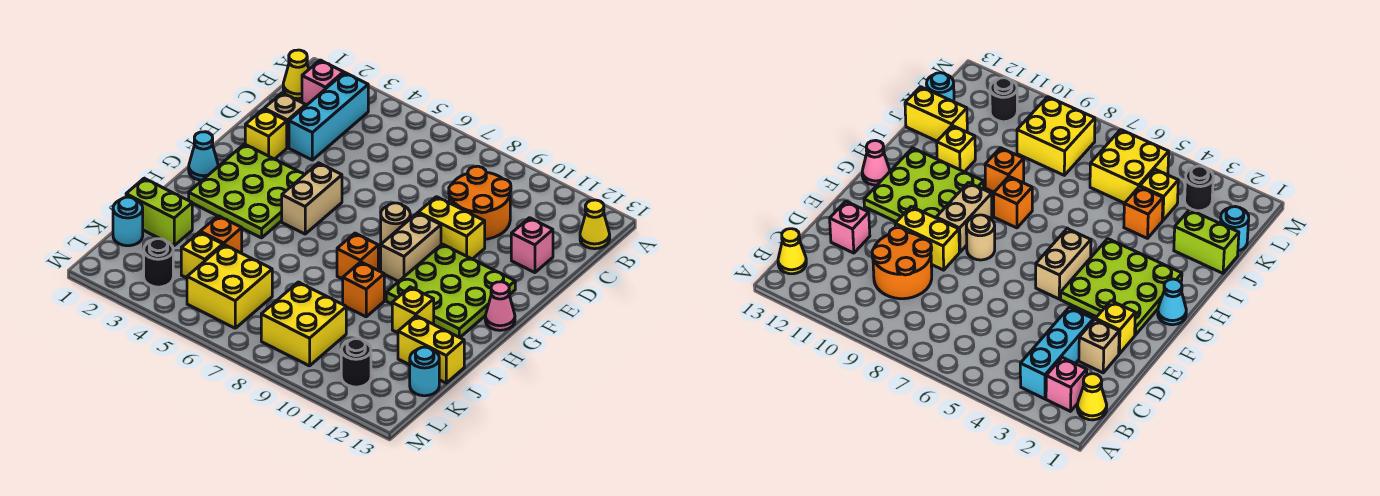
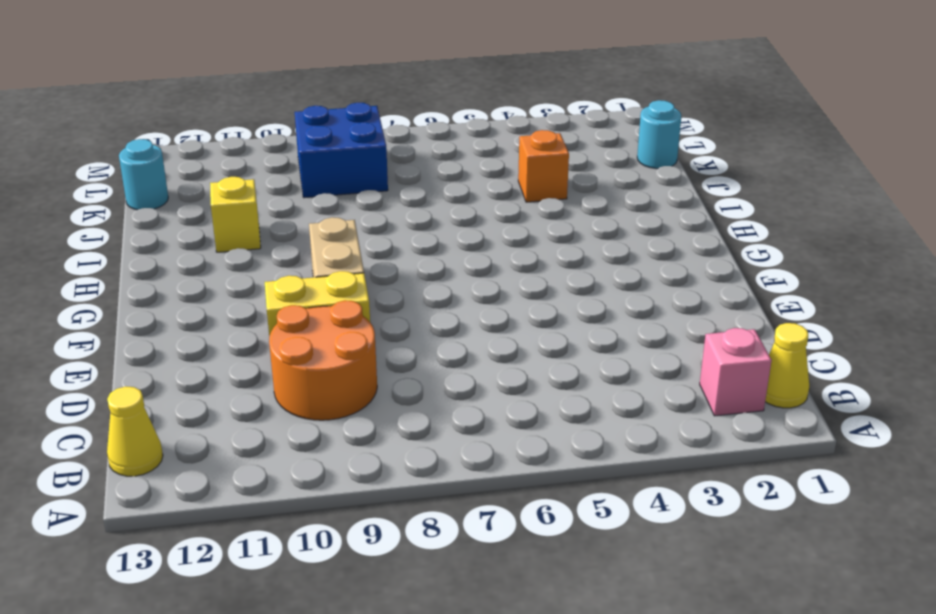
blue 2x2 brick [295,103,388,198] -> yellow 2x2 brick [261,282,346,366]
none -> cyan 1x3 brick [289,73,368,160]
none -> tan 1x1 brick [264,93,306,148]
none -> pink 1x1 brick [511,218,553,273]

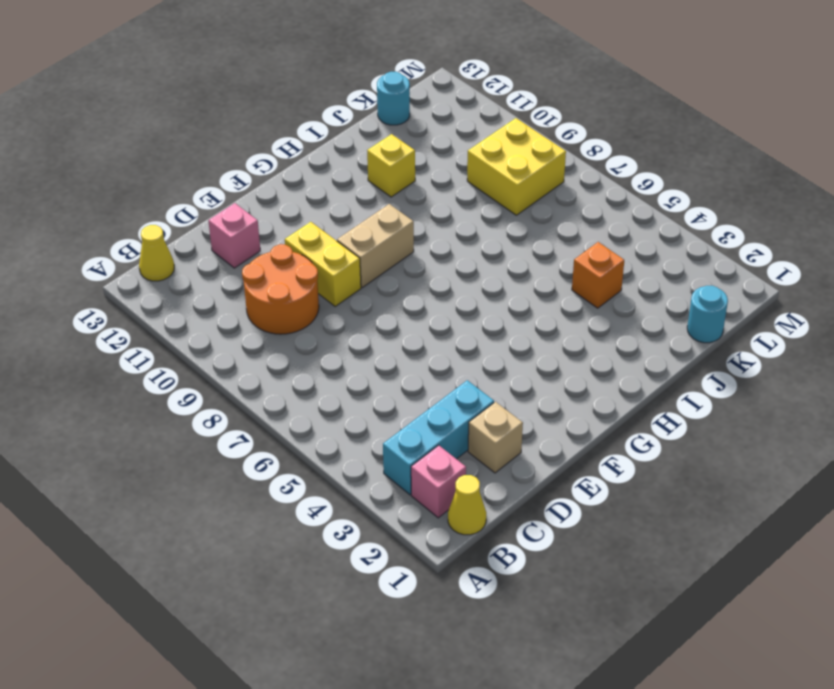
none -> yellow 1x1 brick [245,109,287,159]
none -> lime 3x3 plate [189,144,304,238]
none -> tan 1x2 brick [282,163,342,234]

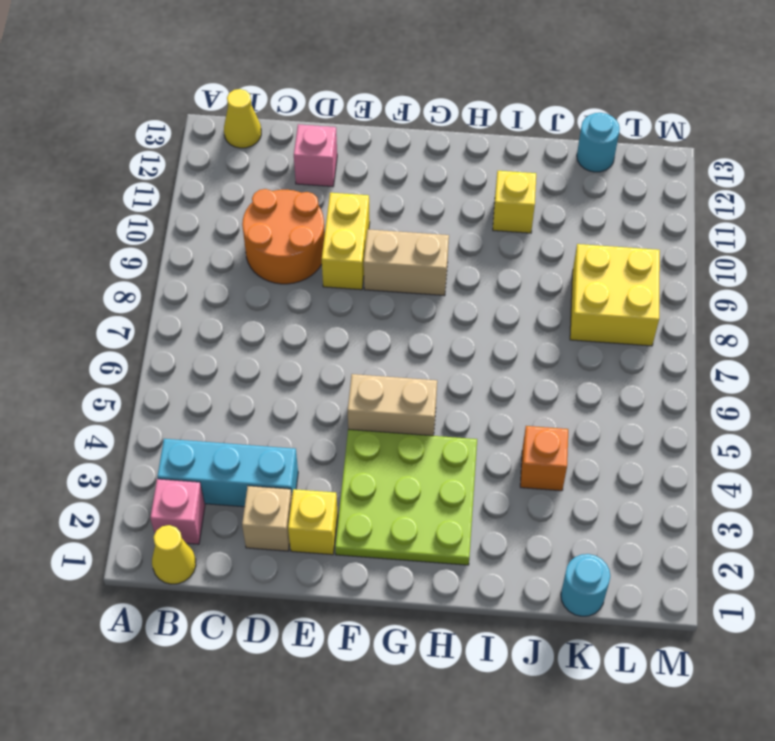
none -> tan 1x1 round brick [381,203,410,244]
none -> lime 3x3 plate [386,244,515,338]
none -> cyan 1x1 cone [189,132,218,180]

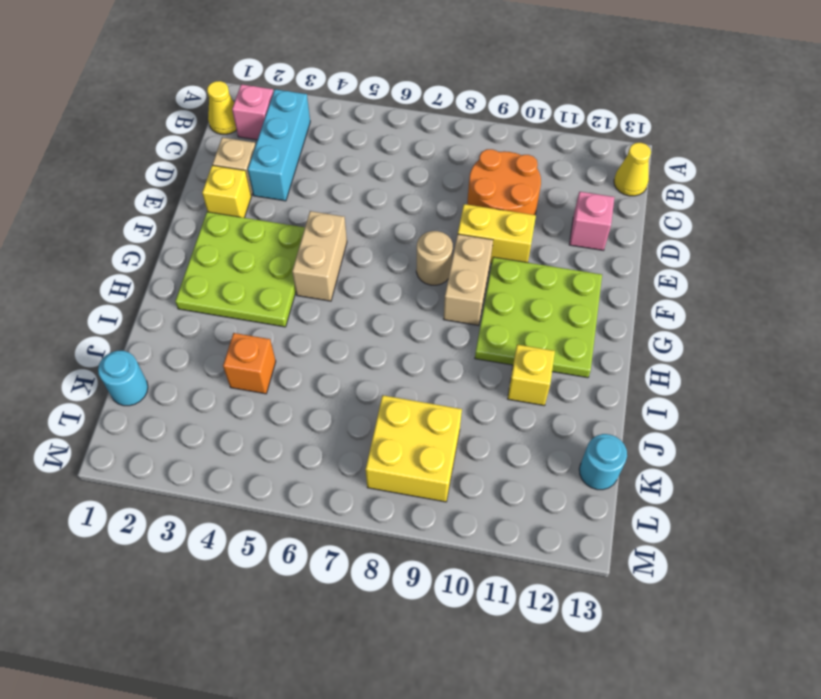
none -> cyan 1x1 cone [189,132,218,180]
none -> pink 1x1 cone [485,282,515,330]
none -> orange 1x1 brick [337,233,378,279]

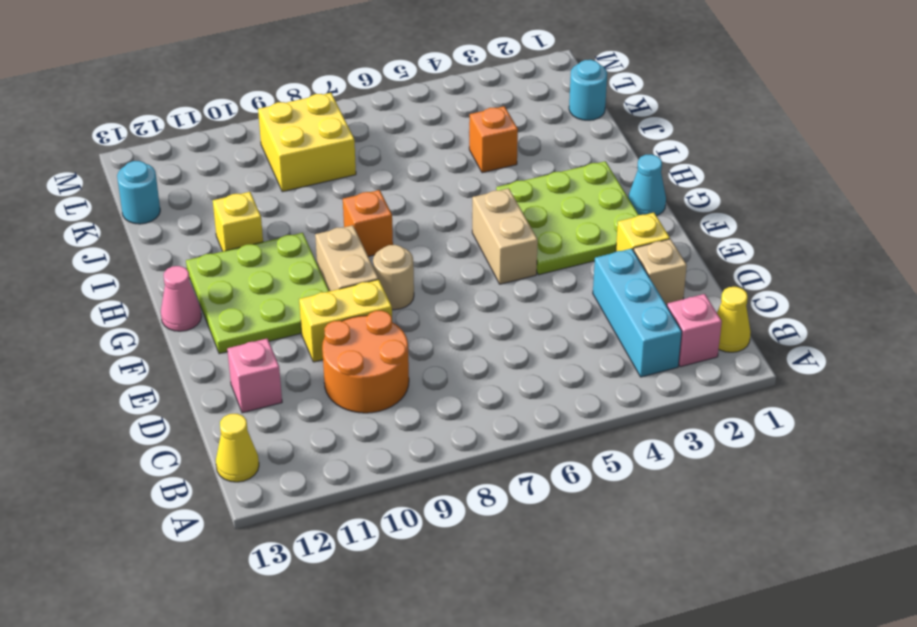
none -> orange 1x1 brick [343,262,384,317]
none -> lime 1x2 brick [126,178,192,245]
none -> yellow 1x2 brick [398,316,464,383]

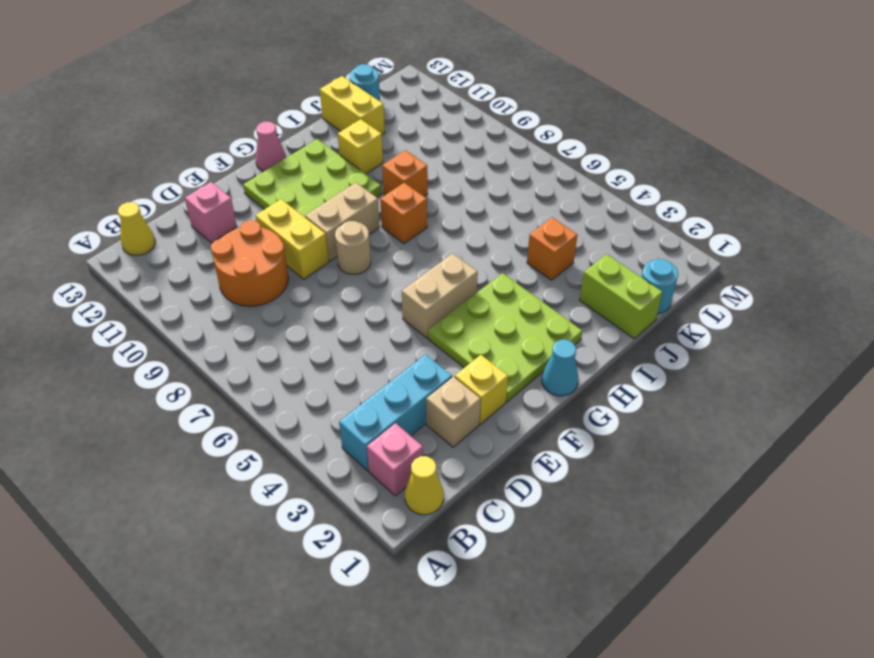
none -> yellow 1x1 brick [181,232,223,278]
none -> yellow 2x2 brick [187,245,272,328]
none -> yellow 2x2 brick [261,282,346,366]

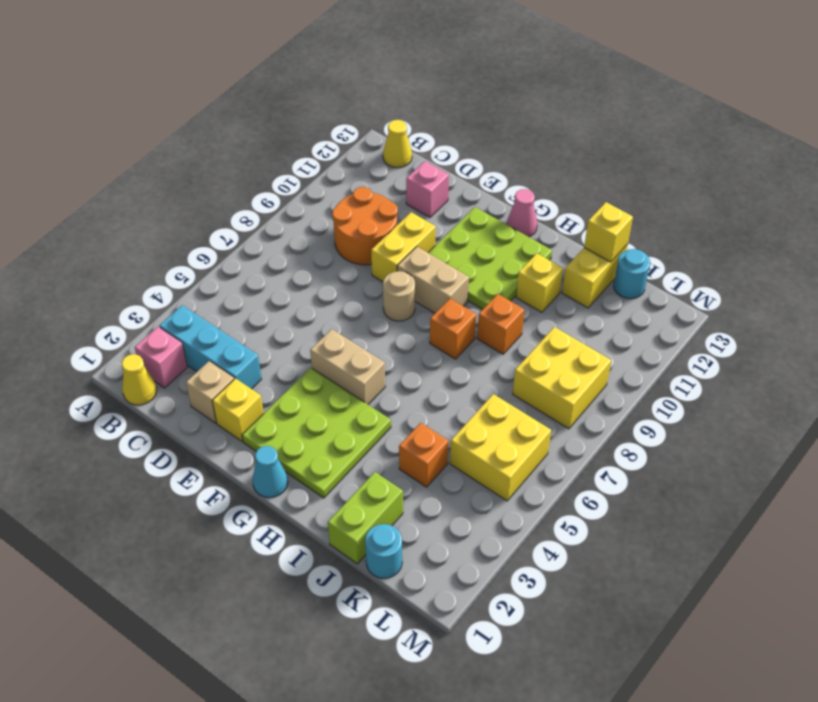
yellow 1x1 brick [584,202,633,262] -> yellow 1x1 brick moved to [181,232,223,278]
none -> black 1x1 round brick [144,239,173,287]
none -> black 1x1 round brick [341,339,371,387]

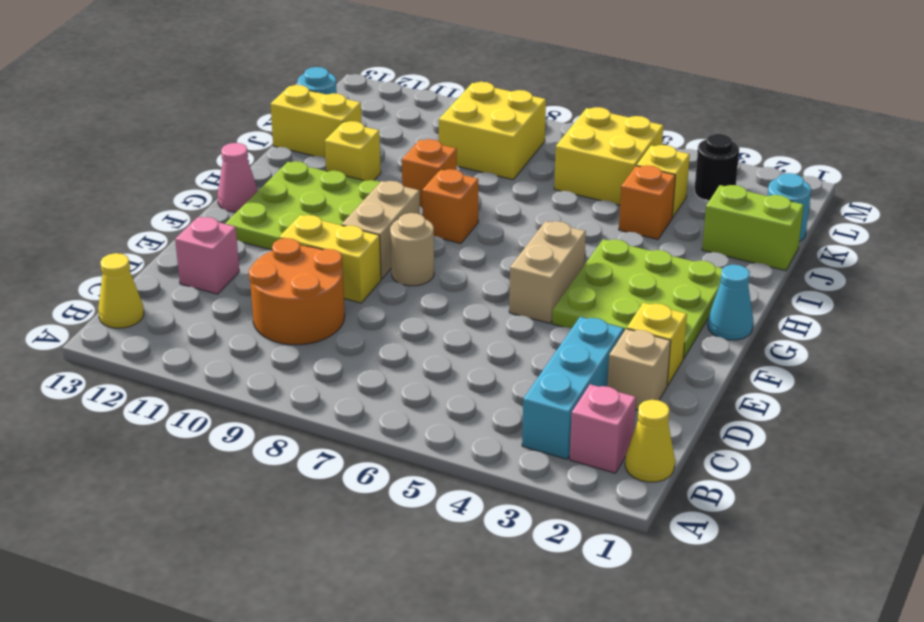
none -> black 1x1 round brick [341,339,371,387]

